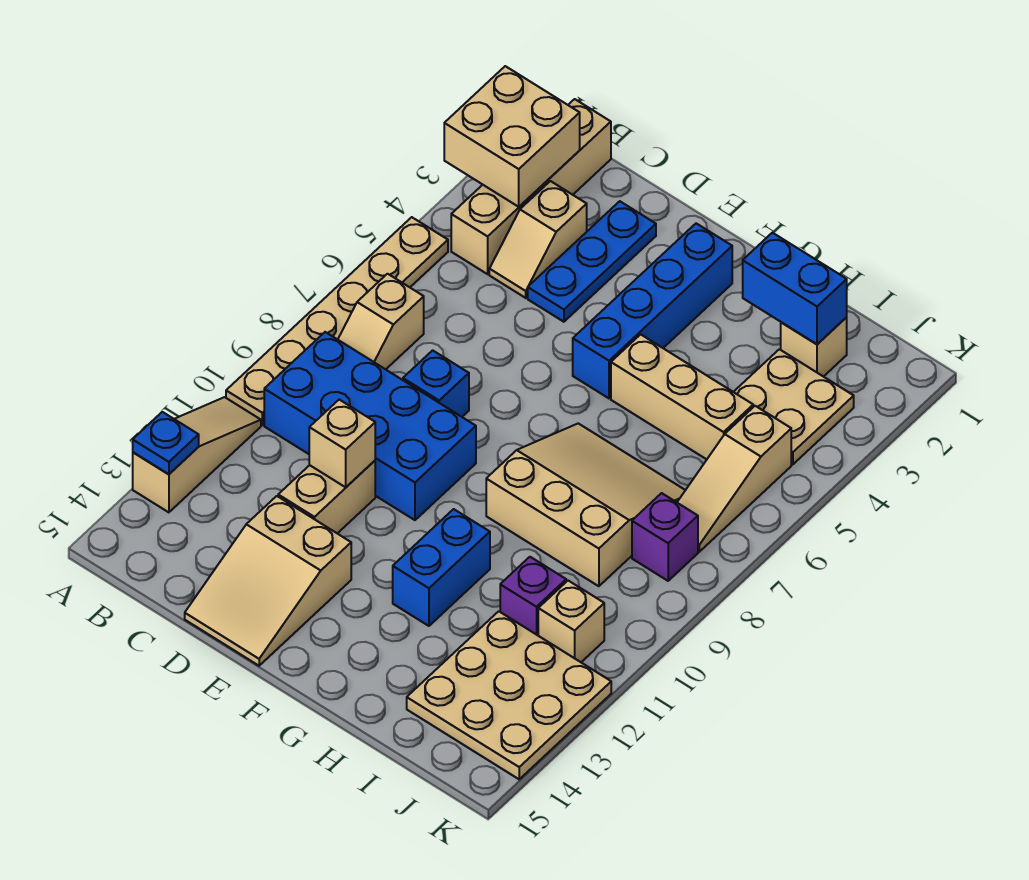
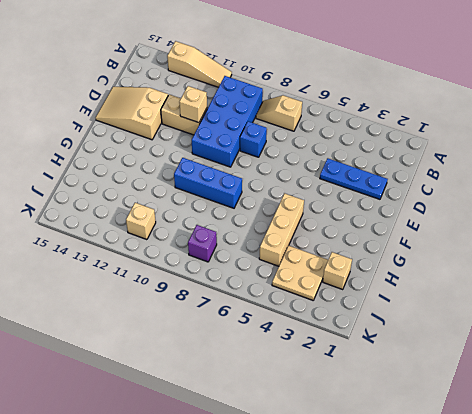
blue 1x3 brick [174,158,242,208] -> tan 3x3 slope [486,423,685,586]
none -> tan 1x6 plate [226,217,448,425]
none -> tan 1x4 brick [451,99,611,274]
none -> tan 1x2 slope [489,181,587,298]

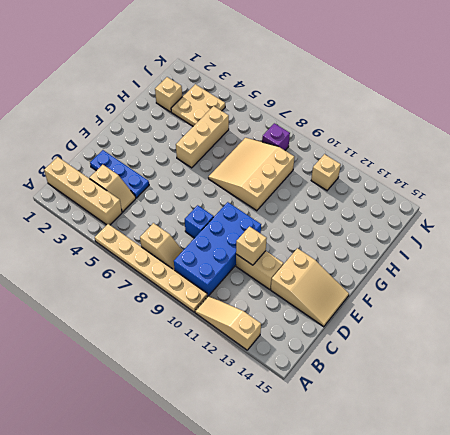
none -> blue 1x4 brick [573,223,732,398]
none -> blue 1x2 brick [393,509,490,626]
none -> purple 1x1 brick [500,557,566,635]

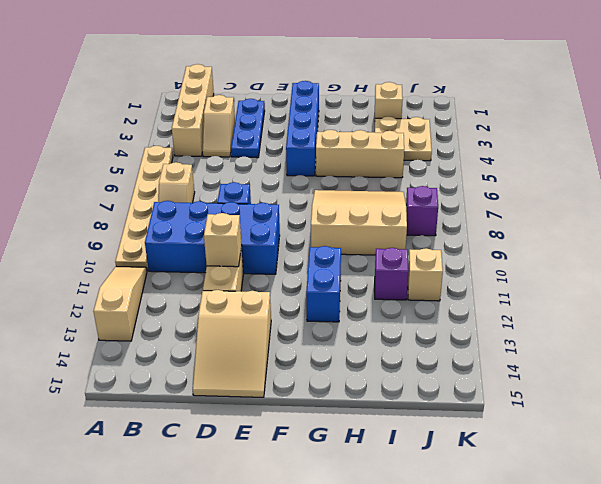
none -> tan 3x3 plate [407,611,611,779]
none -> tan 1x3 slope [677,406,791,552]
none -> tan 2x2 brick [444,66,580,207]

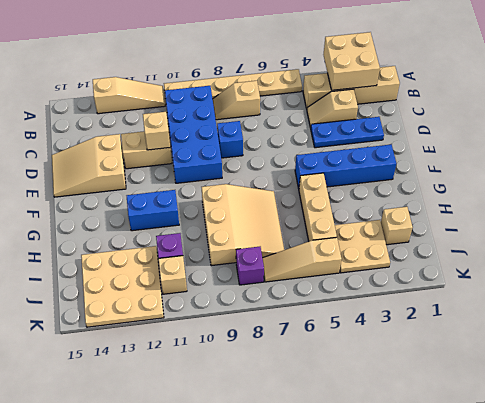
none -> blue 1x1 plate [133,412,199,474]
none -> blue 1x2 brick [743,233,847,344]

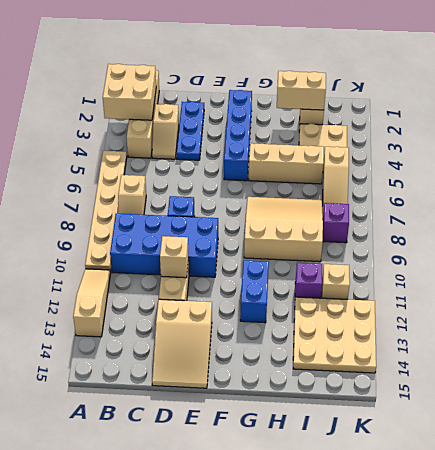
tan 1x2 brick [277,71,326,110] -> blue 1x2 brick [743,233,847,344]
none -> blue 1x1 plate [133,412,199,474]

